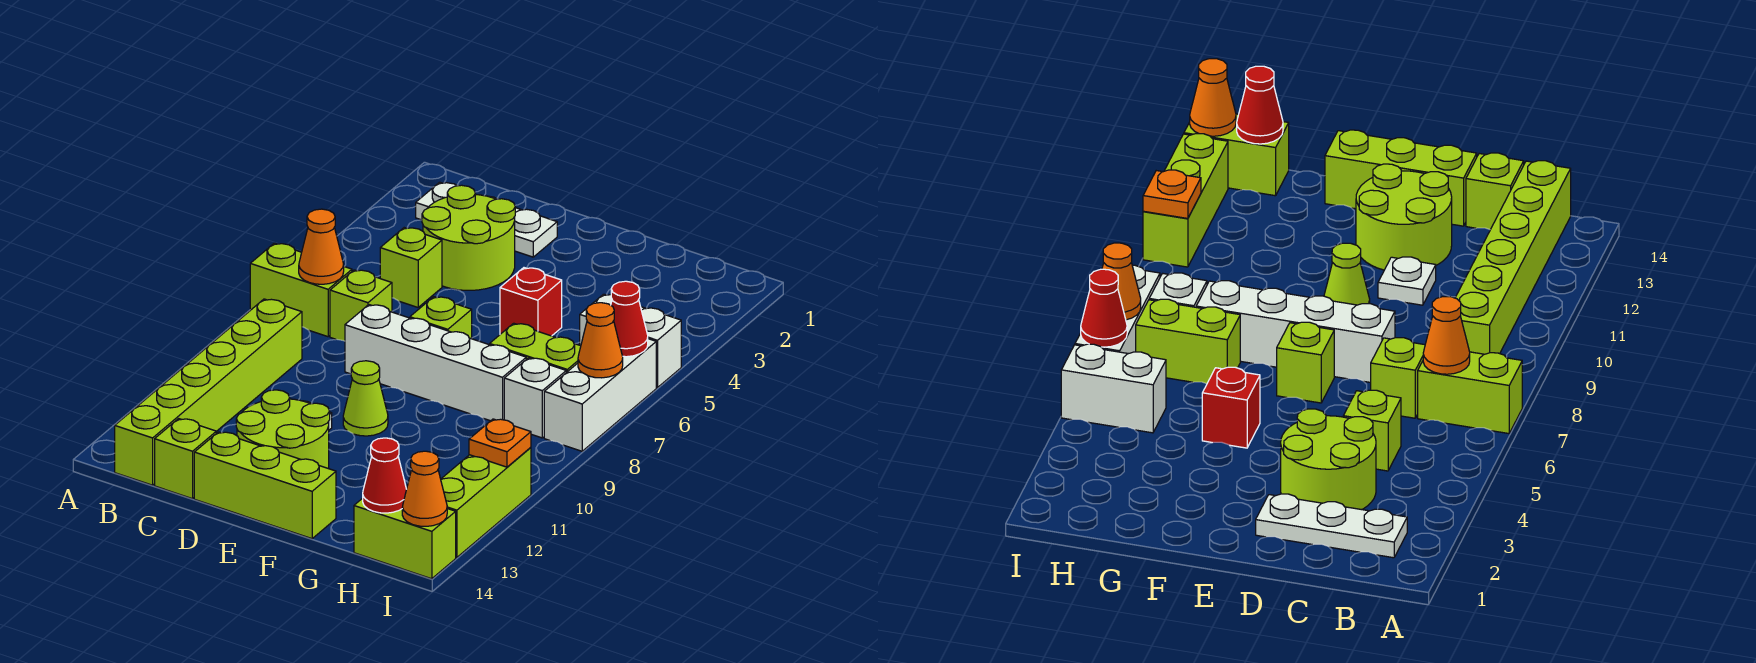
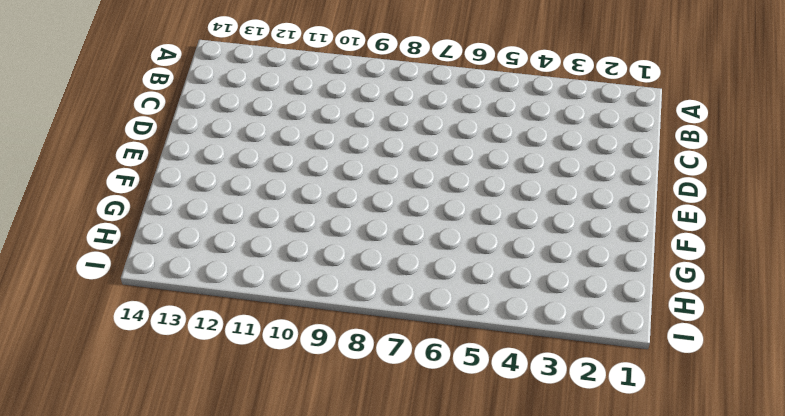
none -> lime 1x2 brick [250,243,352,337]
none -> white 1x3 plate [416,182,557,257]
none -> lime 1x6 brick [115,299,302,485]

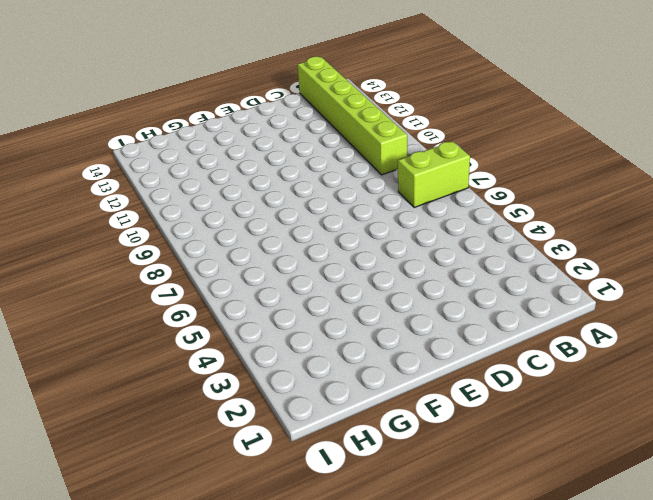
none -> white 1x3 plate [416,182,557,257]
none -> lime 2x2 round brick [422,185,515,290]
none -> lime 1x1 brick [380,228,442,307]

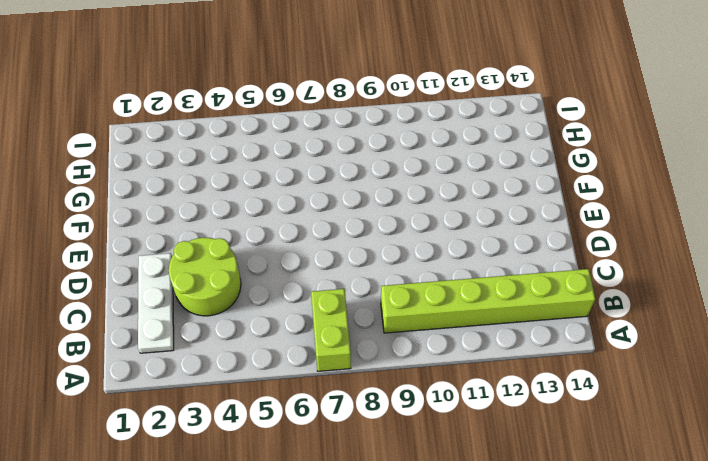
none -> lime 1x1 brick [380,228,442,307]
none -> lime 1x1 brick [330,270,392,341]
none -> lime 1x1 brick [155,419,216,499]

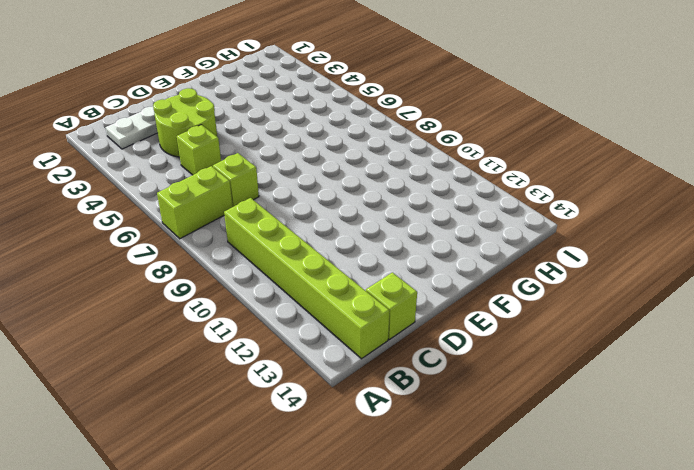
none -> white 1x4 brick [345,305,526,421]
none -> white 1x1 plate [1378,257,1436,305]
none -> lime 2x2 round brick [236,390,330,469]

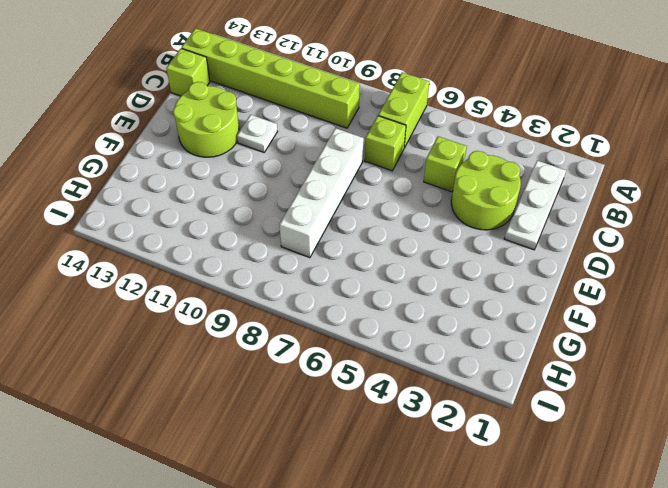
none -> lime 1x3 brick [194,432,336,539]
none -> lime 1x1 brick [410,297,472,339]
none -> lime 1x1 cone [343,361,388,436]

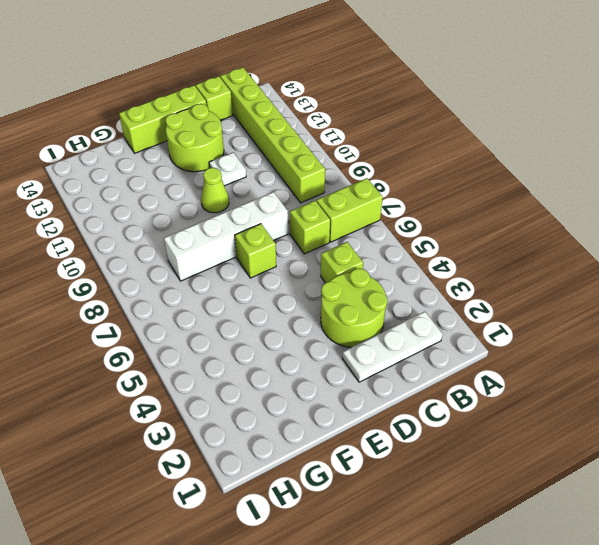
none -> red 1x1 brick [500,268,562,336]
none -> lime 1x2 brick [490,323,581,373]
none -> white 1x2 brick [580,294,681,388]

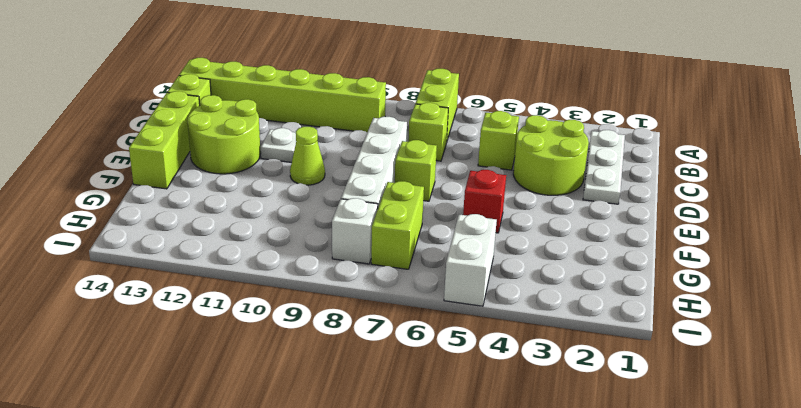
none -> lime 1x2 brick [354,498,456,579]
none -> white 1x3 brick [544,339,656,451]
none -> lime 1x3 brick [441,448,531,558]

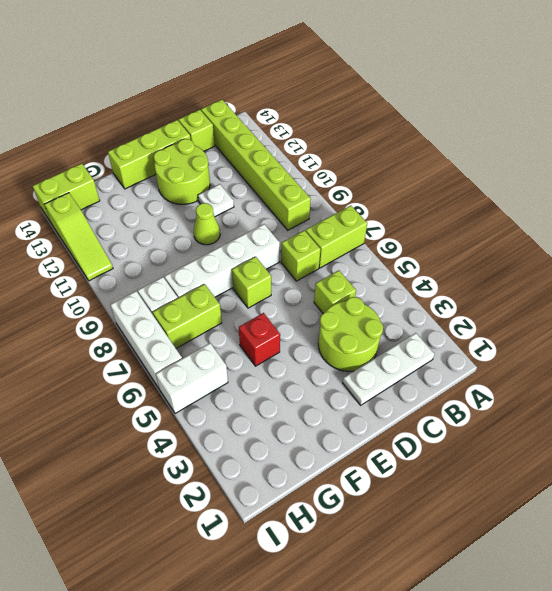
lime 1x3 slope [44,193,113,281] -> lime 1x3 brick [441,448,531,558]
none -> orange 1x1 cone [299,209,344,284]
none -> red 1x1 cone [363,438,407,513]
none -> red 1x1 cone [611,281,648,357]

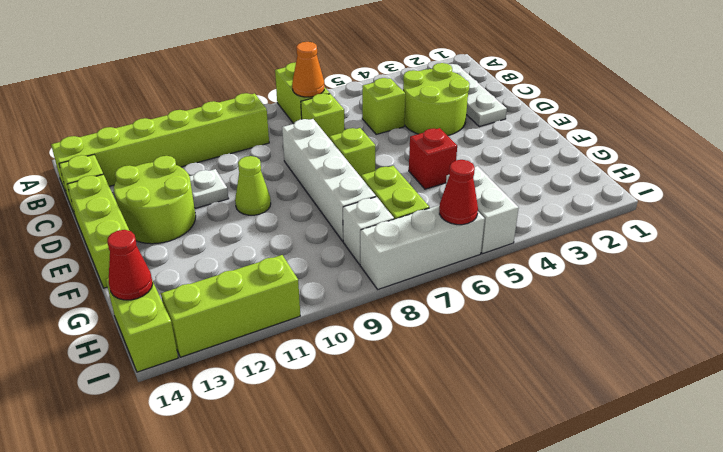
none -> orange 1x1 cone [578,303,623,378]
none -> orange 1x1 plate [469,419,531,467]
none -> orange 1x1 cone [402,451,447,526]

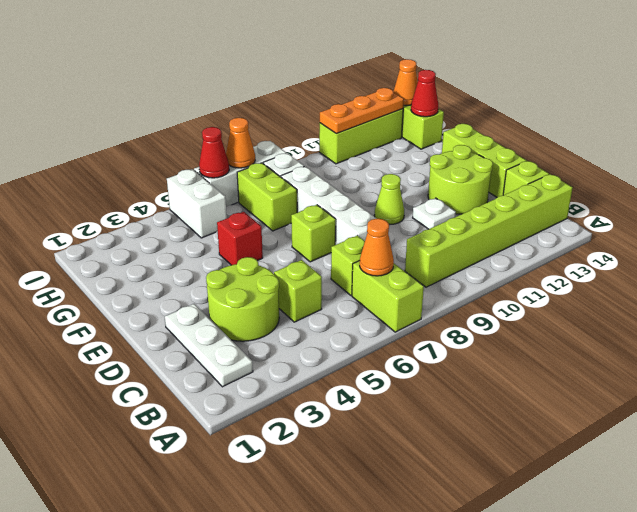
orange 1x3 plate [320,88,404,134] -> orange 1x1 plate [469,419,531,467]

